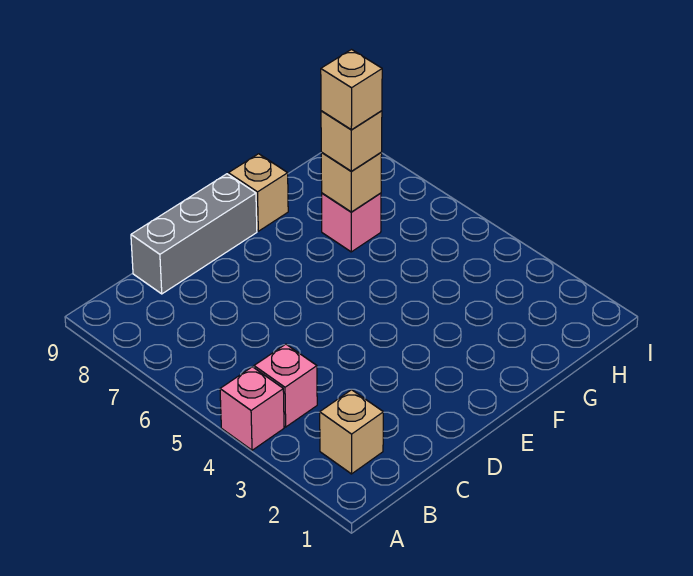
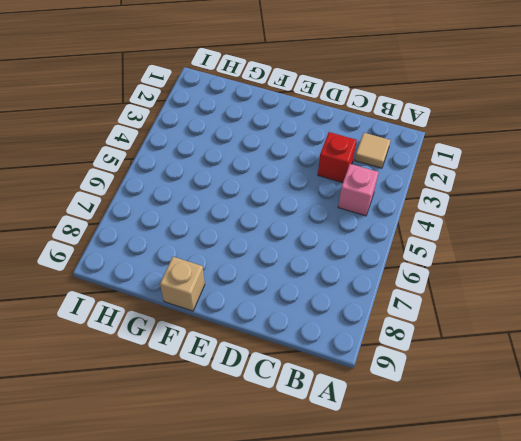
tan 1x1 tile [355,133,391,168] -> tan 1x1 brick [320,390,383,474]
red 1x1 brick [318,132,357,183] -> none
none -> pink 1x1 brick [220,367,284,450]
none -> grey 1x3 brick [131,174,257,294]

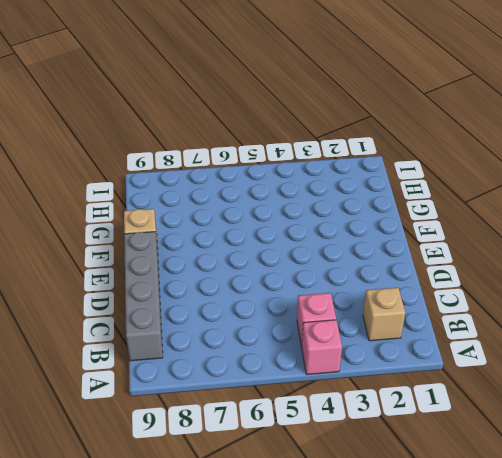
grey 1x4 brick [124,232,163,361] -> grey 1x3 brick [131,174,257,294]
none -> pink 1x1 brick [322,193,381,252]
none -> tan 1x1 brick [321,152,382,212]

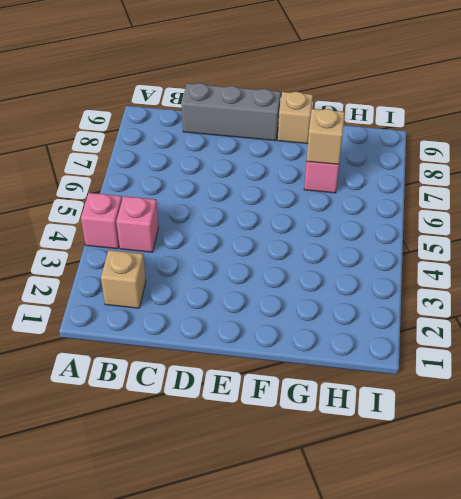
none -> tan 1x1 brick [321,111,382,171]
none -> tan 1x1 brick [321,50,382,130]

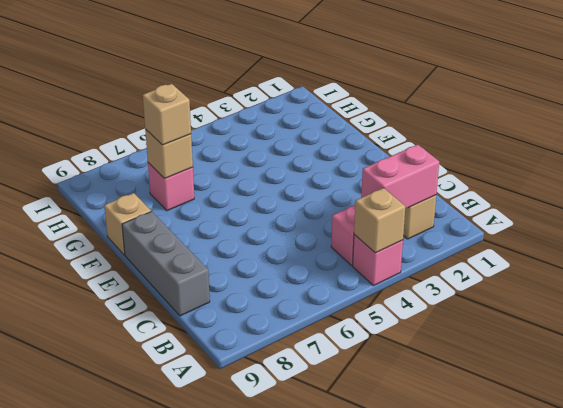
tan 1x1 brick [354,188,405,253] -> tan 1x1 brick moved to [321,50,382,130]
pink 1x2 brick [361,145,439,209] -> none

